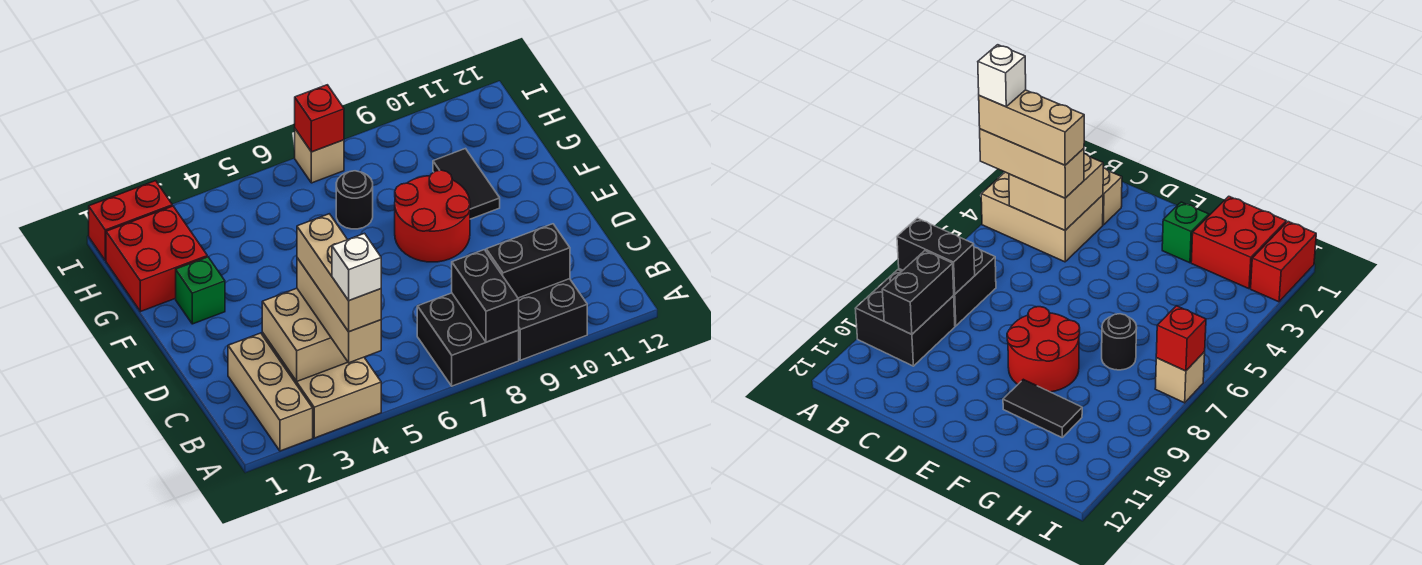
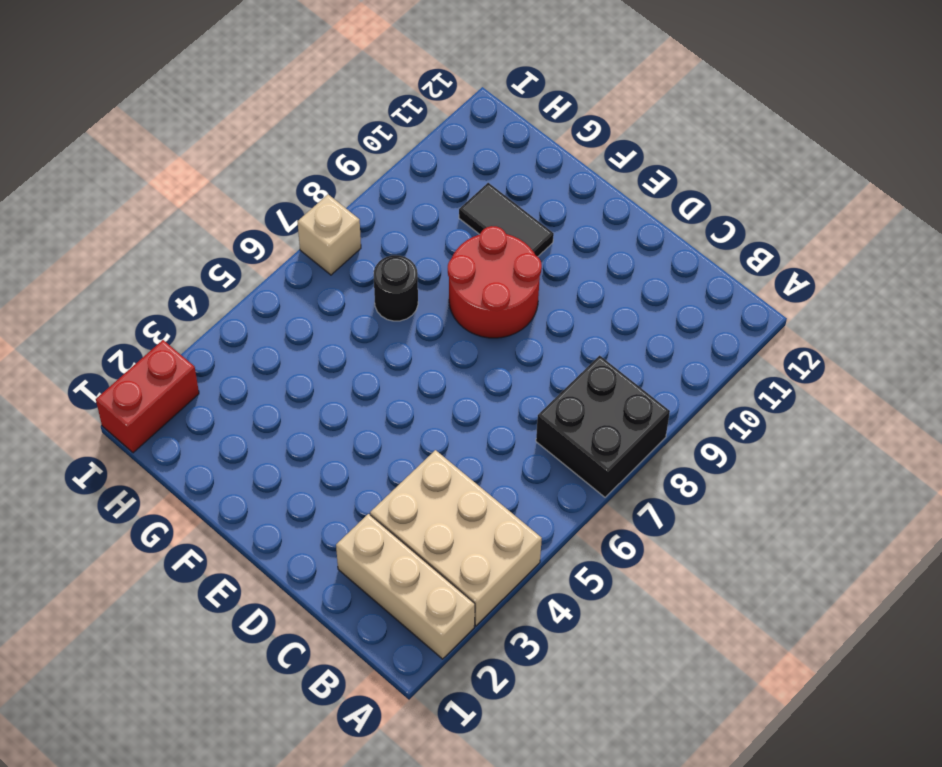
none -> black 2x2 brick [518,279,587,360]
none -> green 1x1 brick [176,257,225,324]
none -> red 2x2 brick [106,206,207,312]

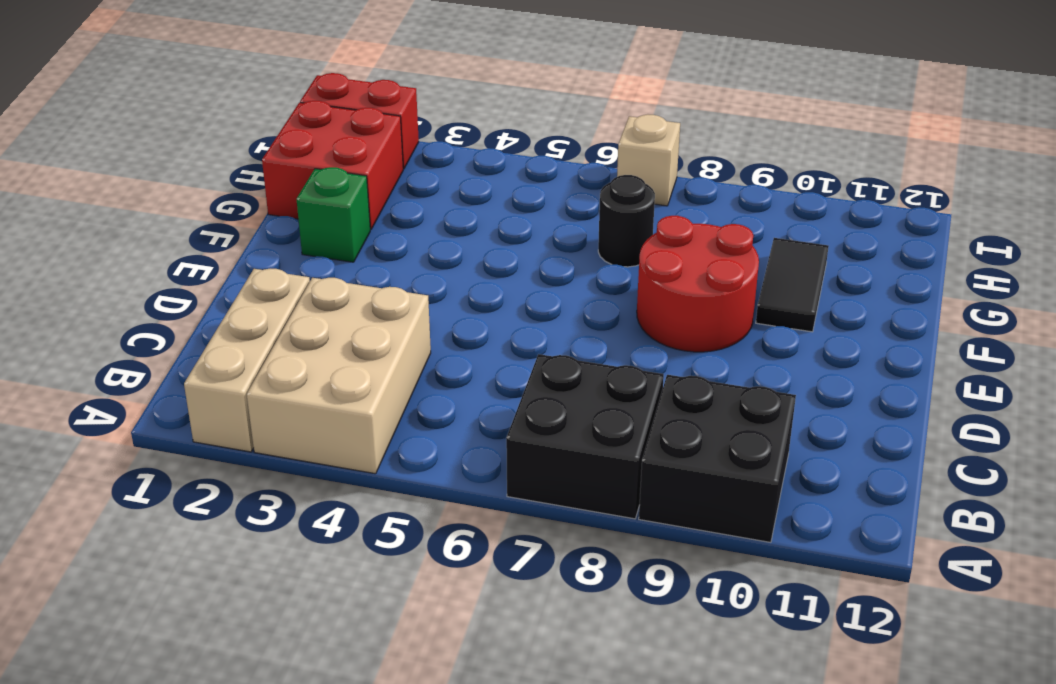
none -> black 1x2 brick [452,250,519,342]
none -> tan 2x2 brick [262,288,348,381]
none -> black 1x2 brick [486,224,570,298]

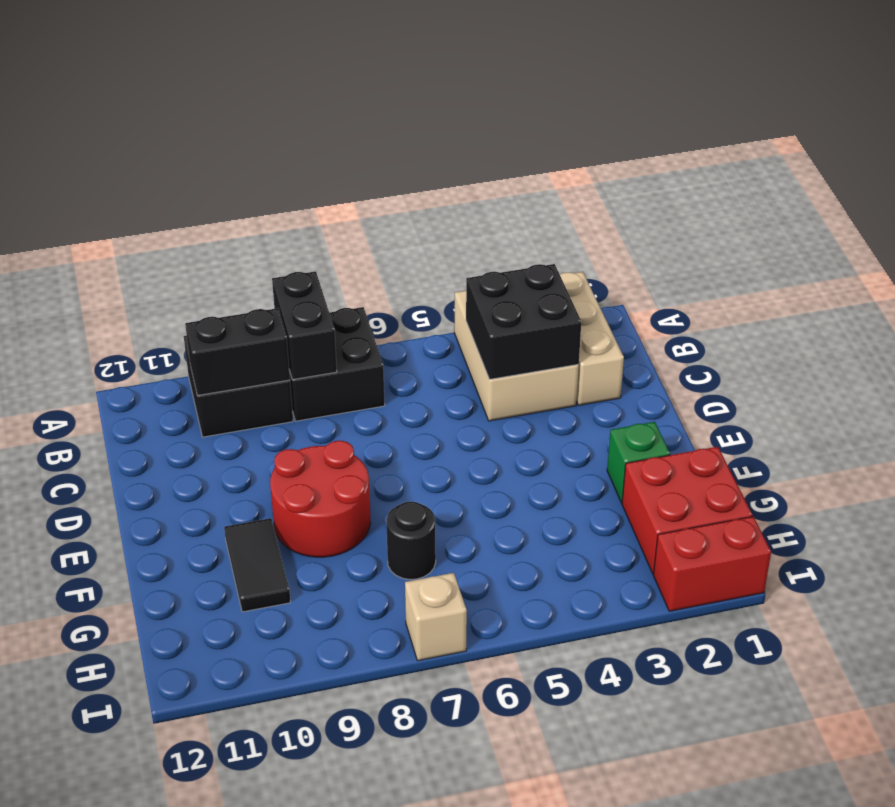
black 2x2 brick [466,264,581,379] -> tan 2x2 brick [262,288,348,381]
none -> red 1x1 brick [295,85,344,152]
none -> tan 1x3 brick [297,258,381,363]
none -> tan 1x3 brick [297,214,381,332]

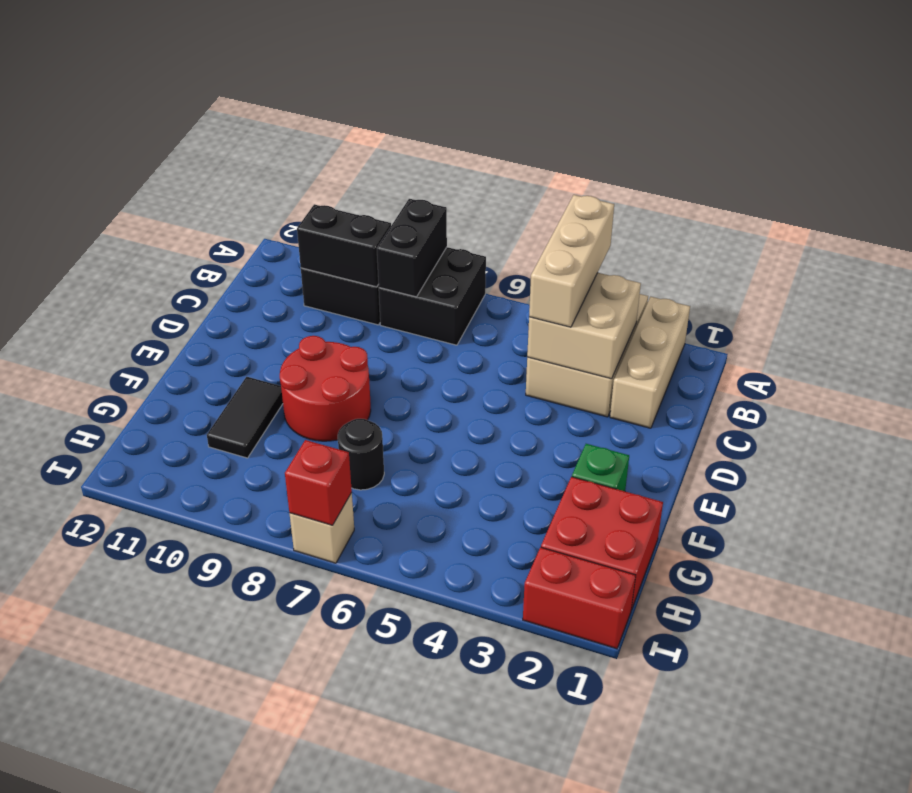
none -> tan 1x3 brick [297,214,381,332]
none -> white 1x1 brick [332,233,381,300]

